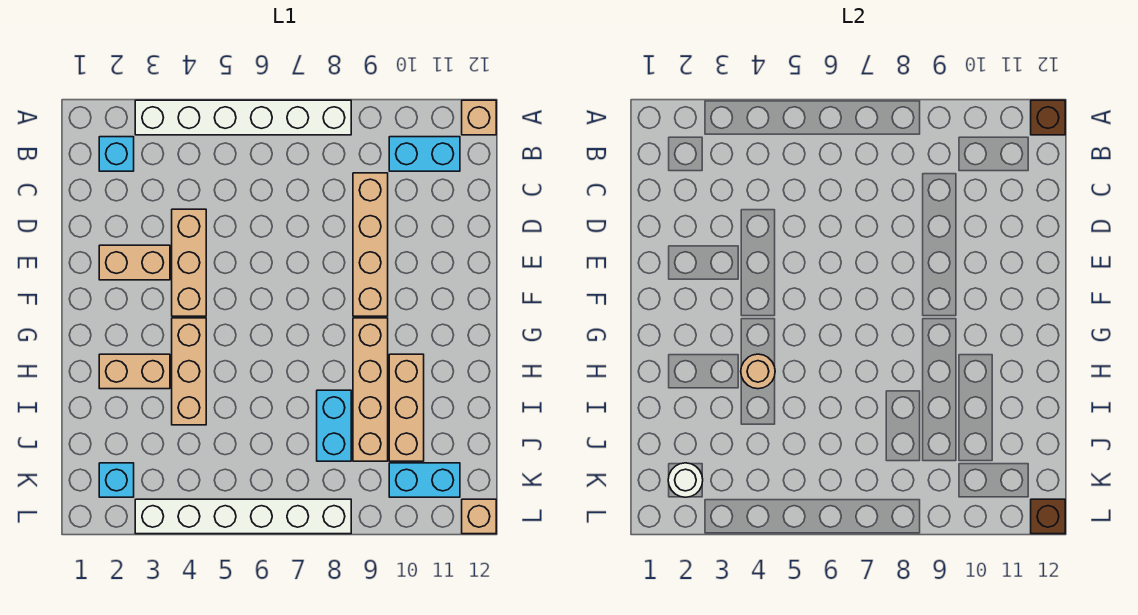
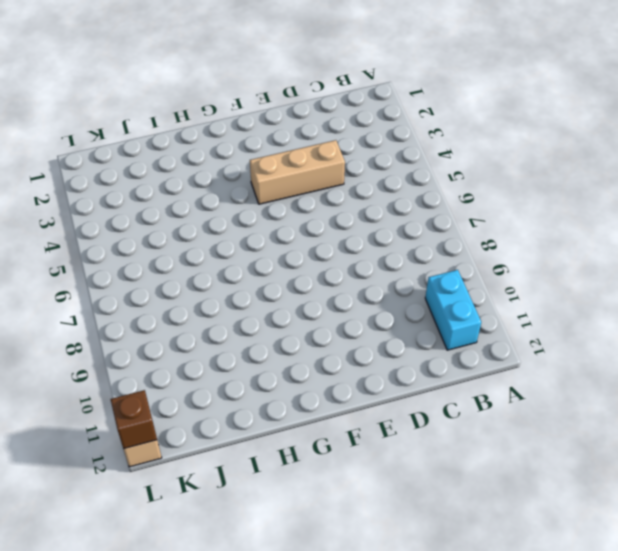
none -> white 1x6 brick [135,100,351,135]
none -> tan 1x1 brick [462,100,496,135]
none -> cyan 1x1 brick [99,137,134,171]

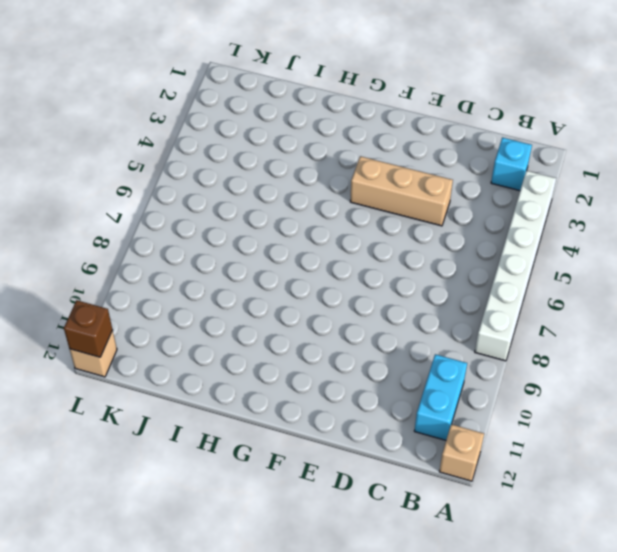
none -> tan 1x4 brick [353,173,388,316]
none -> tan 1x2 brick [99,245,170,280]
none -> tan 1x3 brick [172,318,206,425]

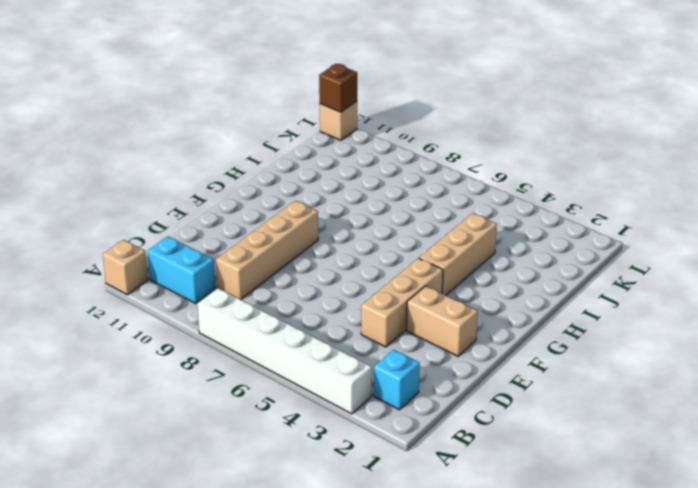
none -> tan 1x4 brick [353,318,388,461]
none -> tan 1x2 brick [99,354,170,389]
none -> tan 1x3 brick [389,354,424,461]

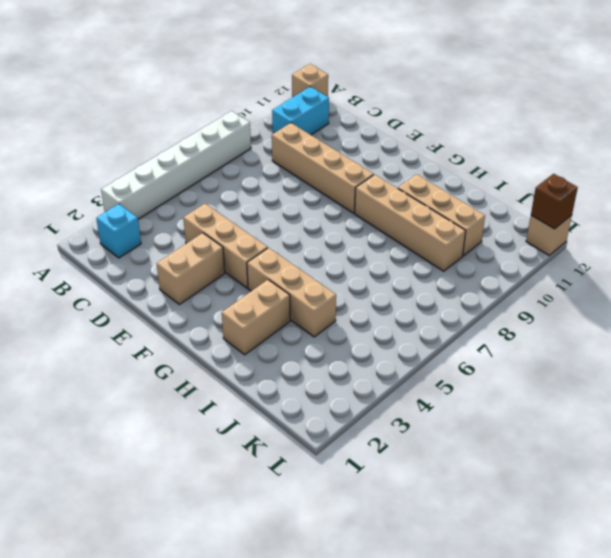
none -> cyan 1x2 brick [317,390,351,461]
none -> cyan 1x1 brick [99,463,134,497]
none -> cyan 1x2 brick [389,463,460,497]

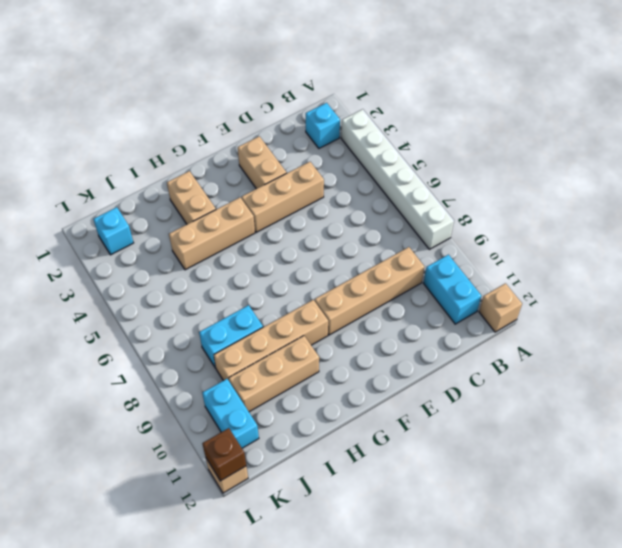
none -> white 1x6 brick [135,499,351,534]
none -> brown 1x1 brick [1031,100,1065,135]
none -> tan 1x1 round brick [741,354,775,389]

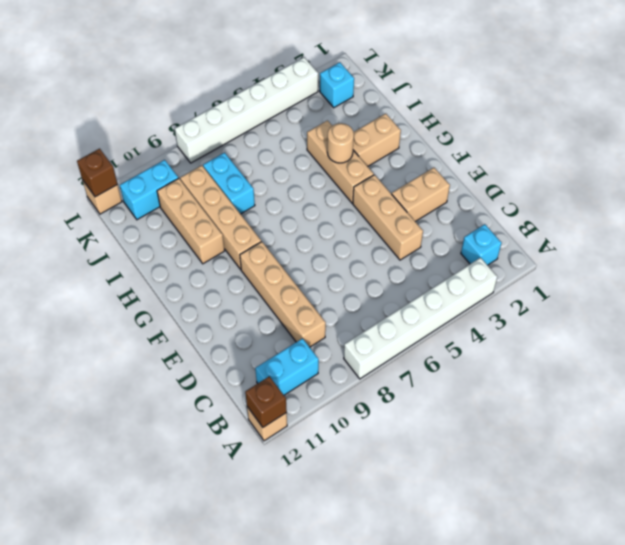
none -> white 1x1 round brick [668,463,703,497]

